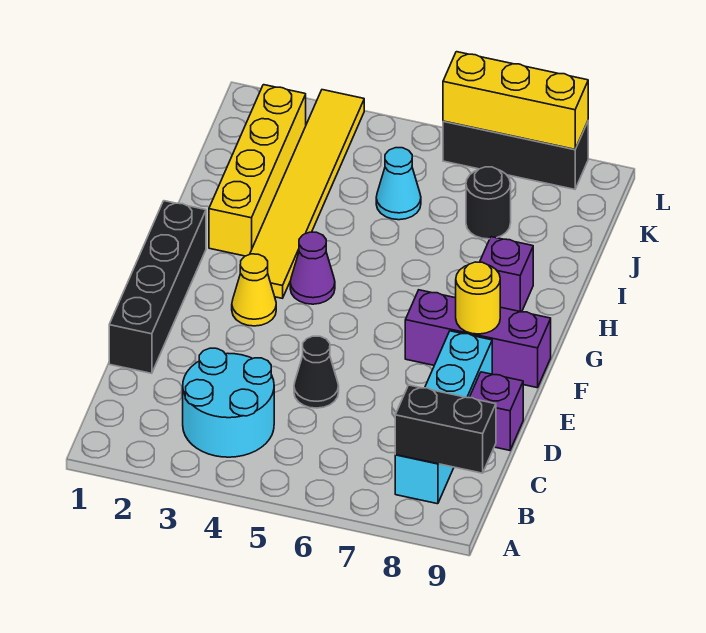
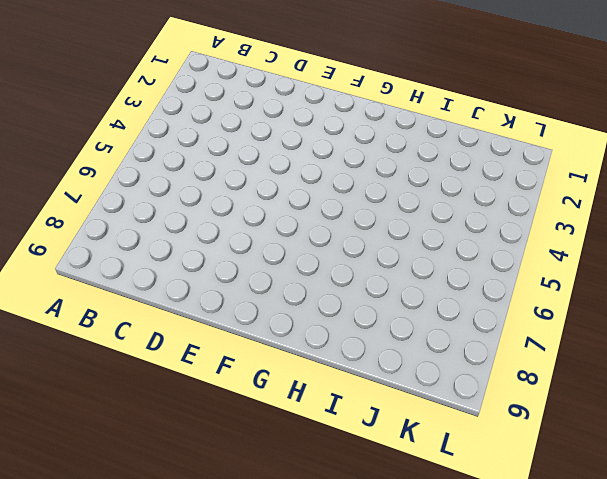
none -> cyan 2x2 round brick [183,348,274,457]
none -> cyan 1x4 brick [395,331,492,504]
none -> black 1x4 brick [109,201,206,373]

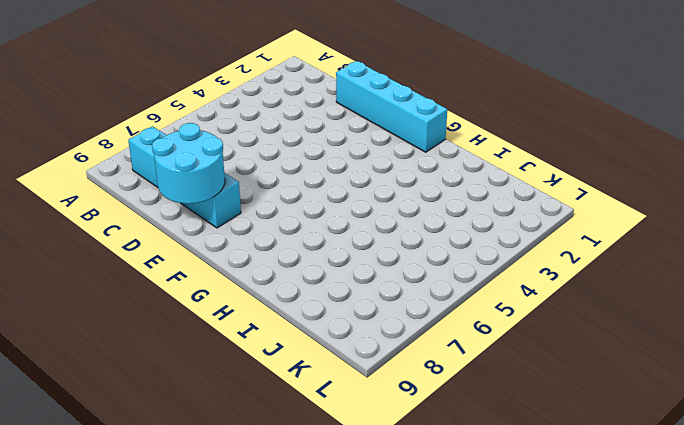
cyan 1x4 brick [336,61,447,152] -> black 1x4 brick [109,201,206,373]
cyan 2x2 round brick [152,123,225,204] -> cyan 2x2 round brick moved to [183,348,274,457]
none -> black 1x1 cone [294,336,339,408]
none -> purple 1x1 brick [469,372,523,450]
none -> yellow 1x1 cone [232,254,276,326]

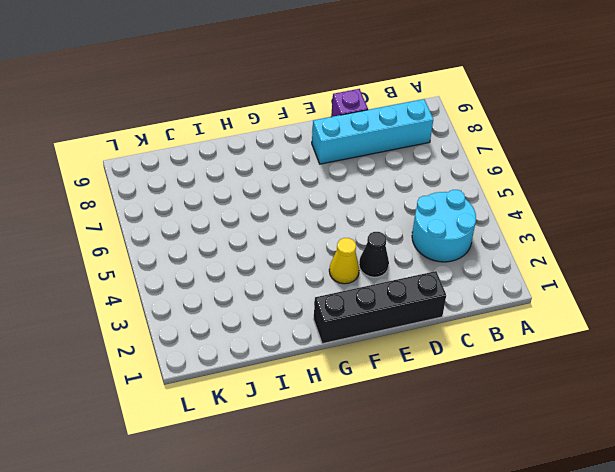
black 1x1 cone [359,232,389,277] -> black 1x1 cone moved to [294,336,339,408]
none -> purple 1x3 brick [405,290,551,388]
none -> yellow 1x6 tile [250,90,364,298]
none -> purple 1x1 cone [290,232,335,304]

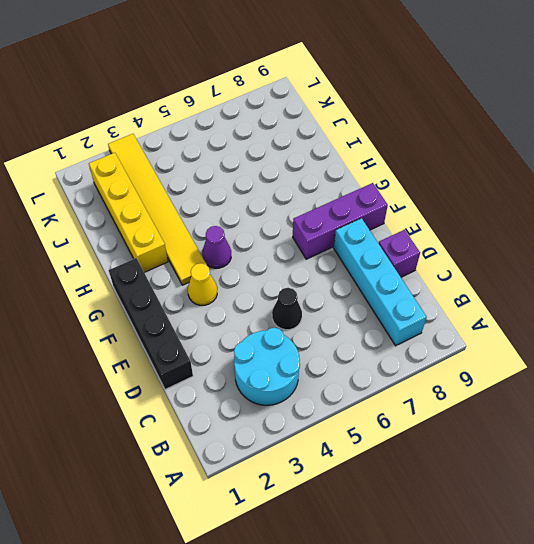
none -> purple 1x1 brick [480,237,533,312]
none -> cyan 1x1 cone [376,148,421,220]
none -> black 1x1 round brick [466,167,511,239]

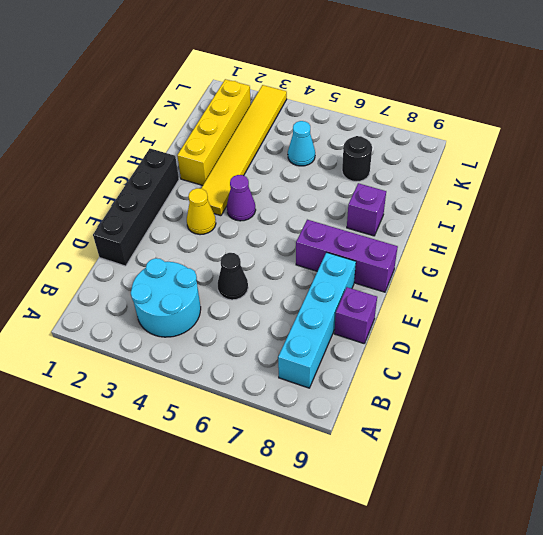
none -> black 1x3 brick [443,121,588,189]
none -> black 1x2 brick [395,385,496,473]
none -> yellow 1x1 round brick [456,262,500,334]

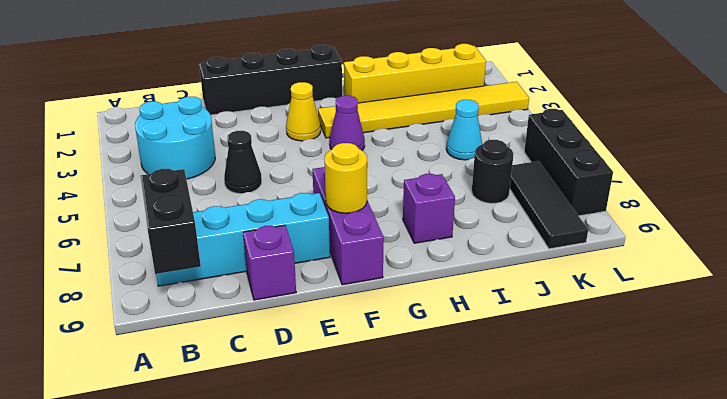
black 1x3 tile [510,161,588,249] -> none
none -> yellow 1x3 brick [443,52,588,149]

